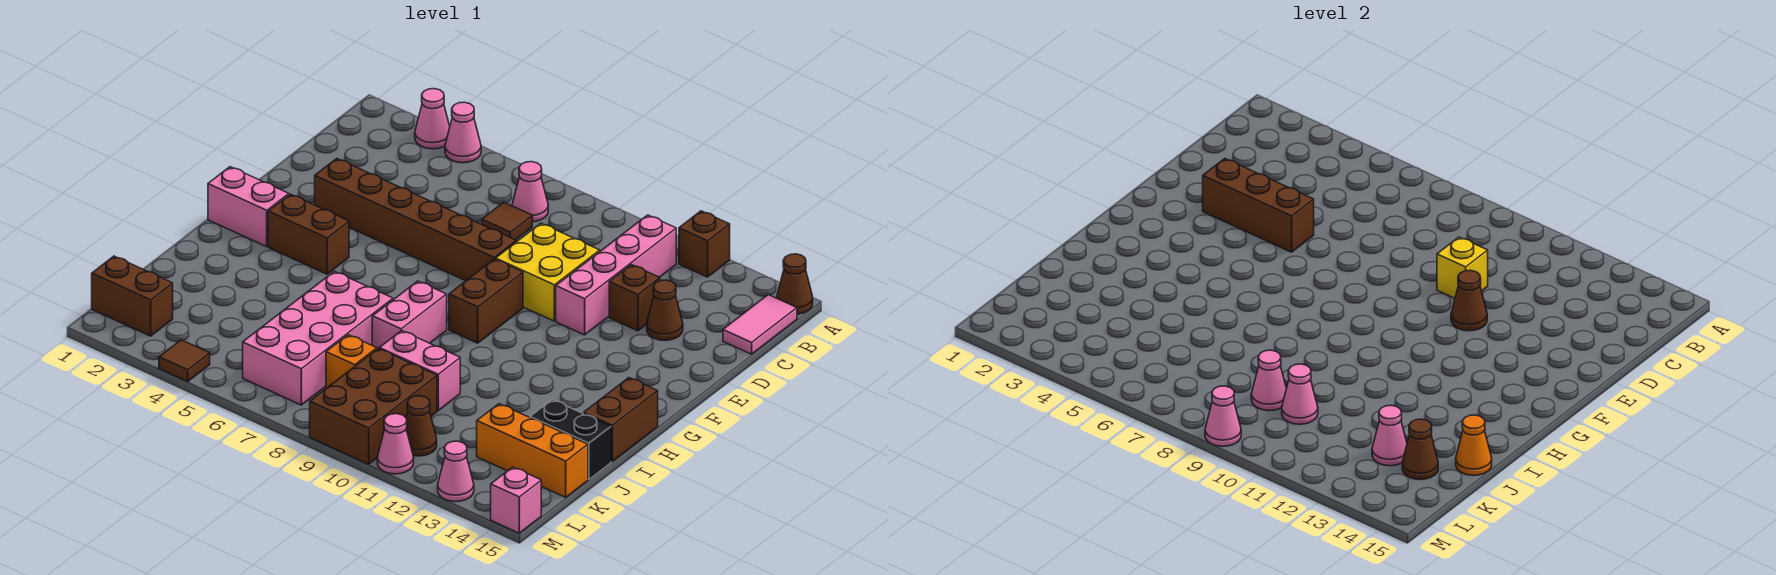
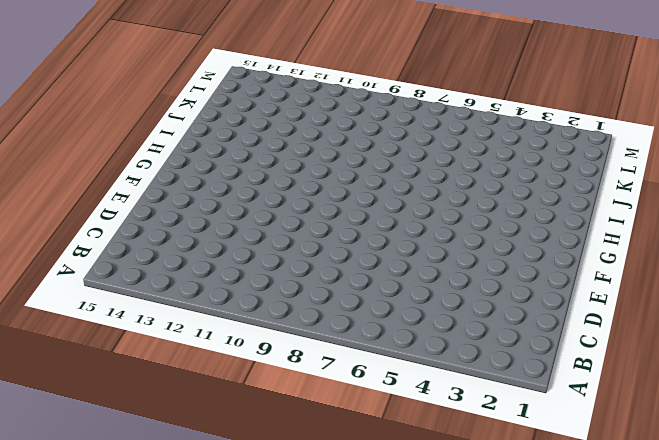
none -> pink 1x1 cone [415,89,450,149]
none -> pink 1x1 cone [445,102,481,163]
none -> brown 1x1 brick [679,211,730,277]
none -> brown 1x1 cone [777,254,813,314]

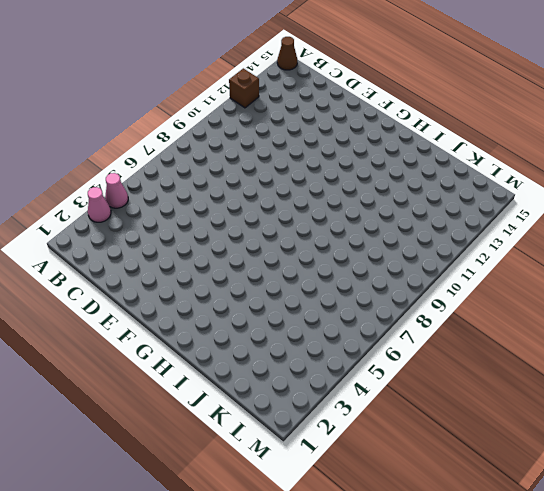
none -> pink 1x1 cone [512,162,548,222]
none -> pink 1x4 brick [556,215,676,335]
none -> pink 1x2 tile [723,295,797,354]
none -> brown 1x1 tile [482,202,532,240]

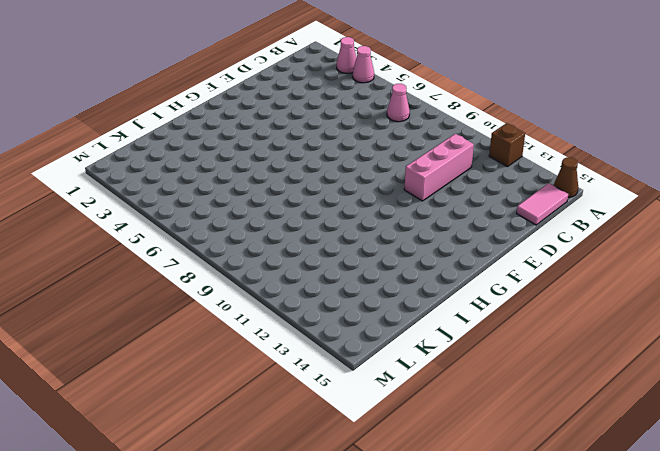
pink 1x3 brick [404,134,474,201] -> pink 1x4 brick [556,215,676,335]
none -> brown 1x1 tile [482,202,532,240]
none -> yellow 2x2 brick [496,223,600,321]
none -> brown 1x1 brick [609,265,660,331]
none -> brown 1x1 cone [647,280,683,340]

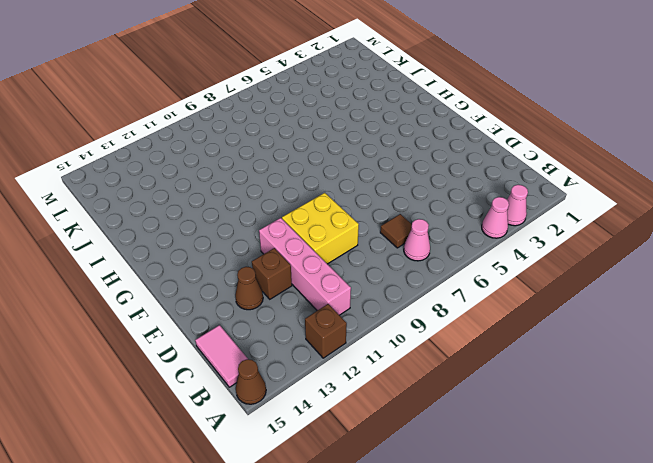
none -> brown 1x6 brick [315,158,516,281]
none -> brown 1x2 brick [449,259,523,343]
none -> pink 1x2 brick [208,167,289,247]
none -> brown 1x2 brick [268,194,349,274]

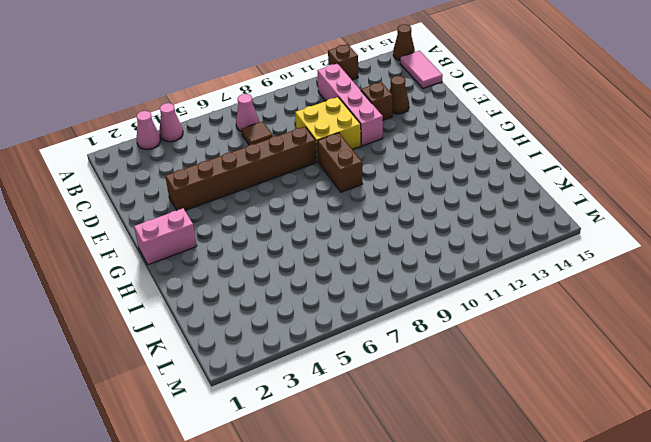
none -> brown 1x2 brick [268,194,349,274]
none -> pink 1x2 brick [372,281,447,349]
none -> brown 1x2 brick [584,378,658,462]
none -> pink 2x4 brick [243,271,393,405]

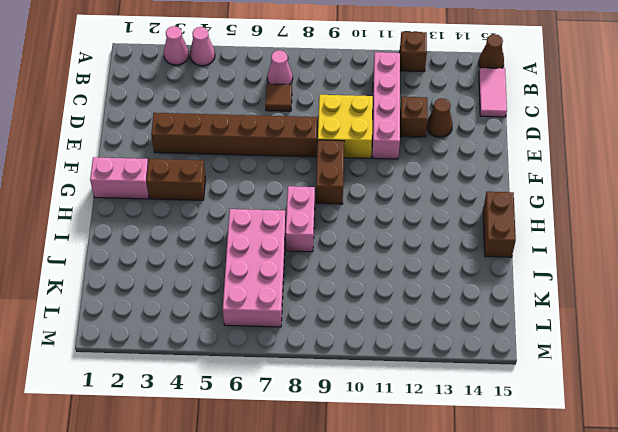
none -> pink 1x2 brick [379,331,460,410]
none -> black 1x2 brick [530,400,611,480]
none -> orange 1x1 brick [326,335,377,388]
none -> brown 2x3 brick [310,349,437,464]

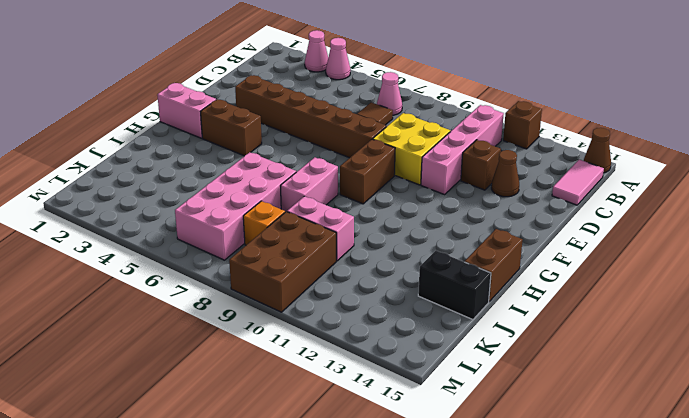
none -> orange 1x3 brick [477,404,588,497]
none -> brown 1x2 brick [92,256,173,336]
none -> brown 1x1 cone [406,396,437,456]
none -> brown 1x1 tile [159,340,210,382]

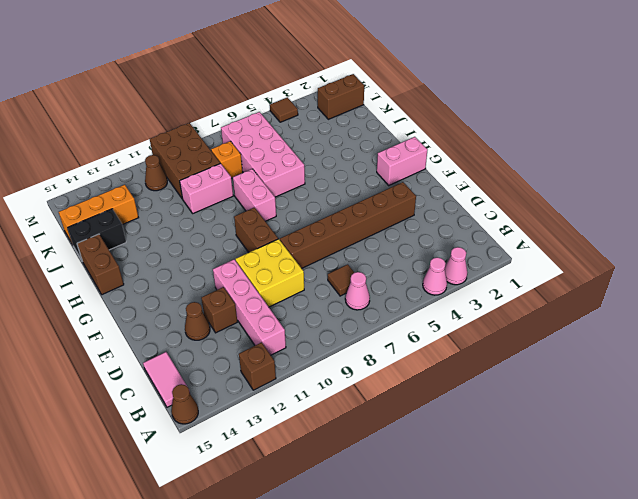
none -> brown 1x2 brick [268,194,349,274]
none -> pink 1x1 cone [377,414,414,474]
none -> pink 1x1 cone [438,441,474,502]
none -> pink 1x1 brick [491,467,541,533]

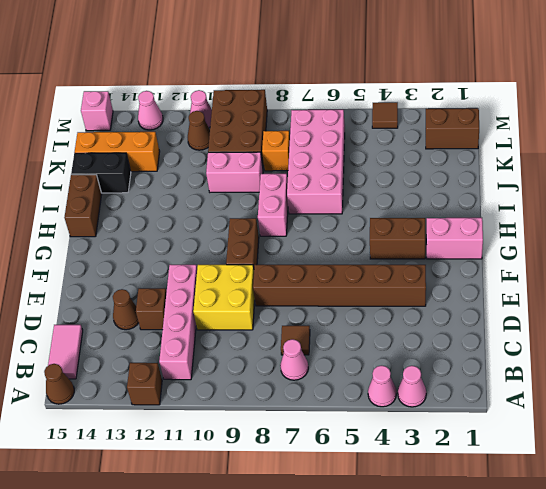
none -> yellow 1x1 brick [1437,237,1488,298]
none -> brown 1x3 brick [1203,158,1314,252]
none -> brown 1x1 cone [1451,270,1487,331]
none -> orange 1x1 cone [1456,415,1492,475]

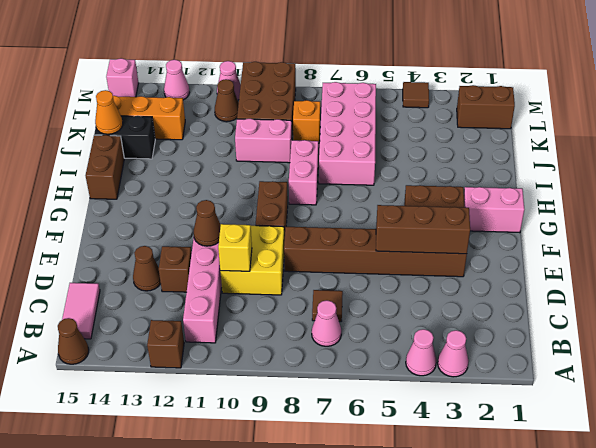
none -> pink 1x1 cone [1251,350,1286,411]
none -> pink 1x1 cone [1282,364,1318,424]
none -> pink 1x1 cone [1372,405,1407,466]
none -> brown 1x1 cone [1402,419,1438,479]

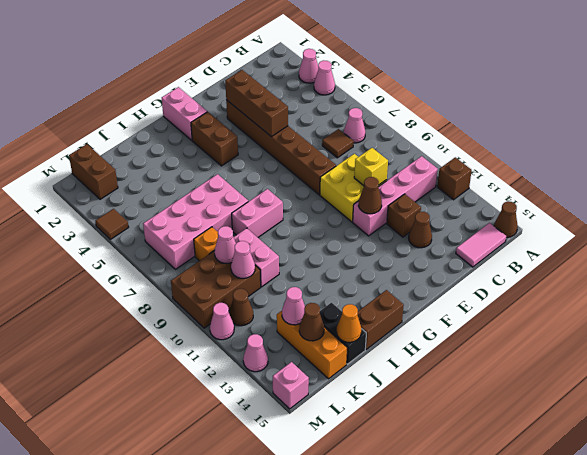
none -> brown 1x2 brick [449,259,523,343]
none -> pink 1x1 cone [1205,386,1241,446]

